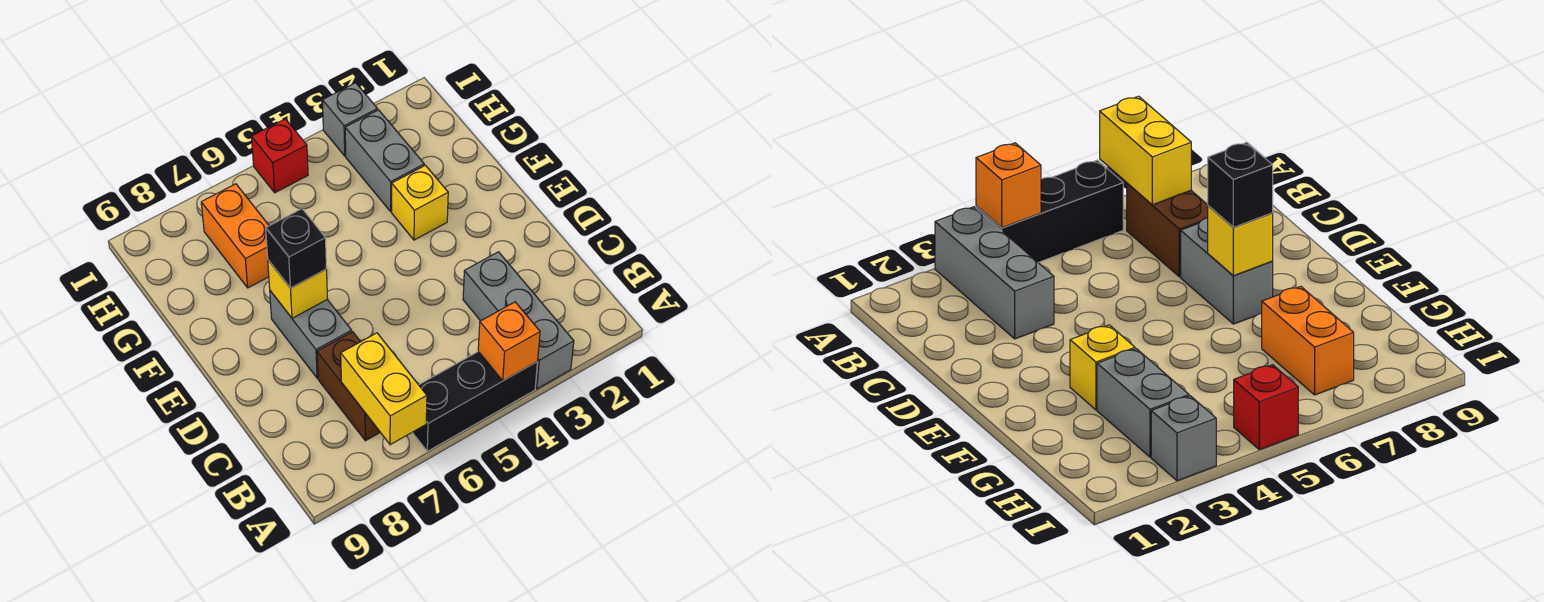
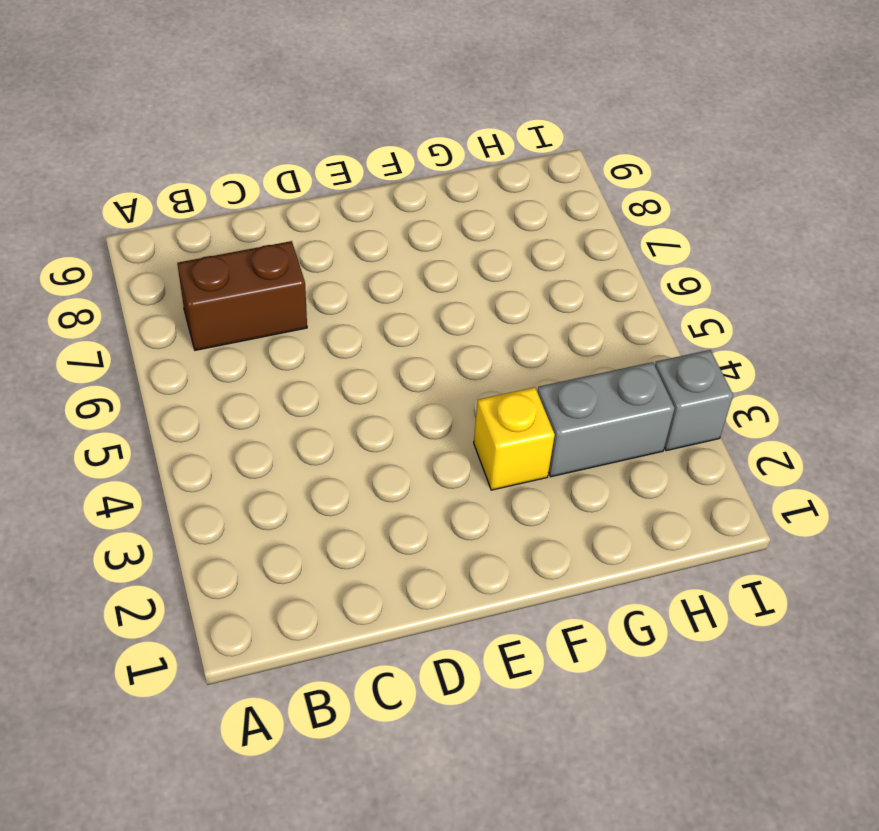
none -> grey 1x3 brick [463,252,574,389]
none -> black 1x3 brick [412,352,537,451]
none -> grey 1x2 brick [270,291,352,378]

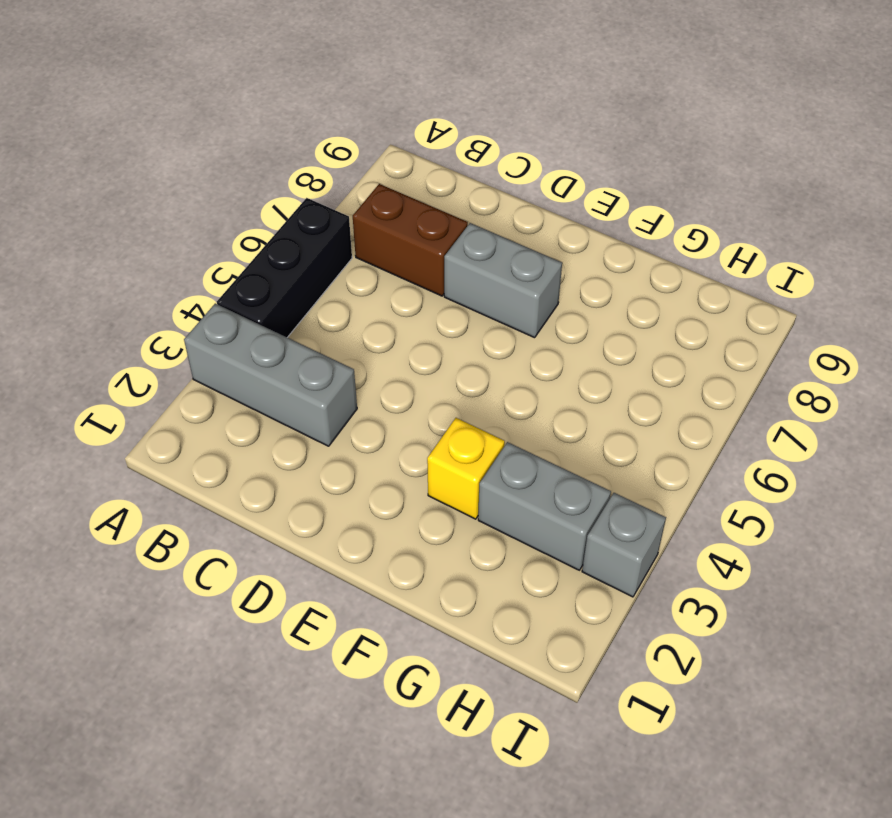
none -> orange 1x2 brick [201,184,269,288]
none -> red 1x1 brick [252,119,308,193]
none -> orange 1x1 brick [478,302,540,381]

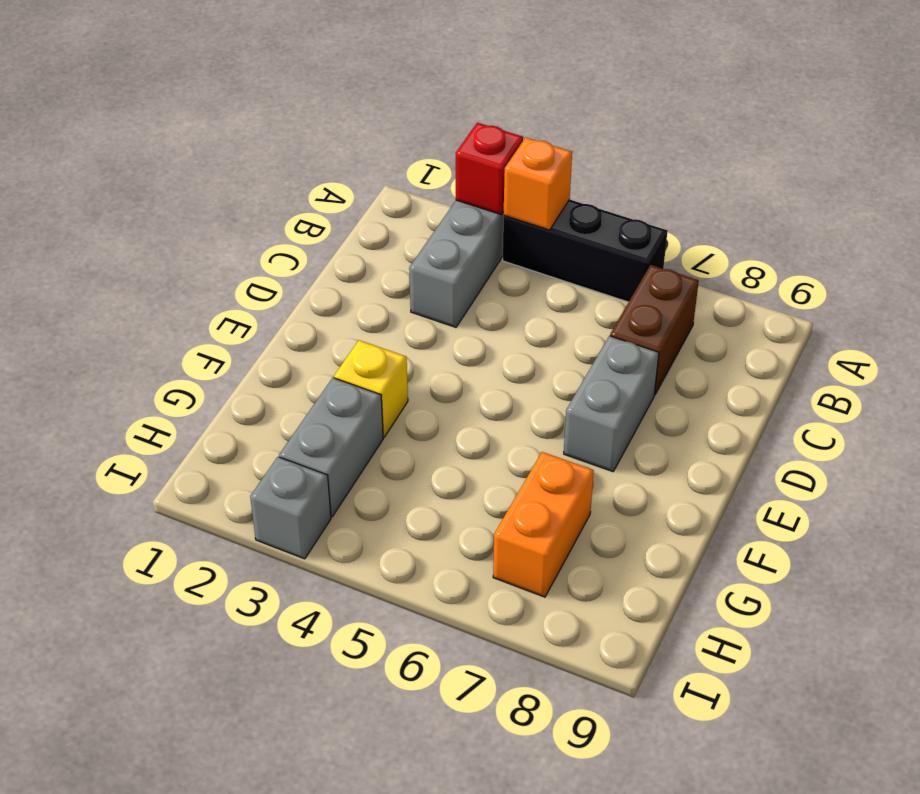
red 1x1 brick [456,123,523,214] -> red 1x1 brick moved to [252,119,308,193]
none -> yellow 1x2 brick [341,333,427,445]
none -> yellow 1x1 brick [268,260,327,318]
none -> black 1x1 brick [266,209,327,288]

